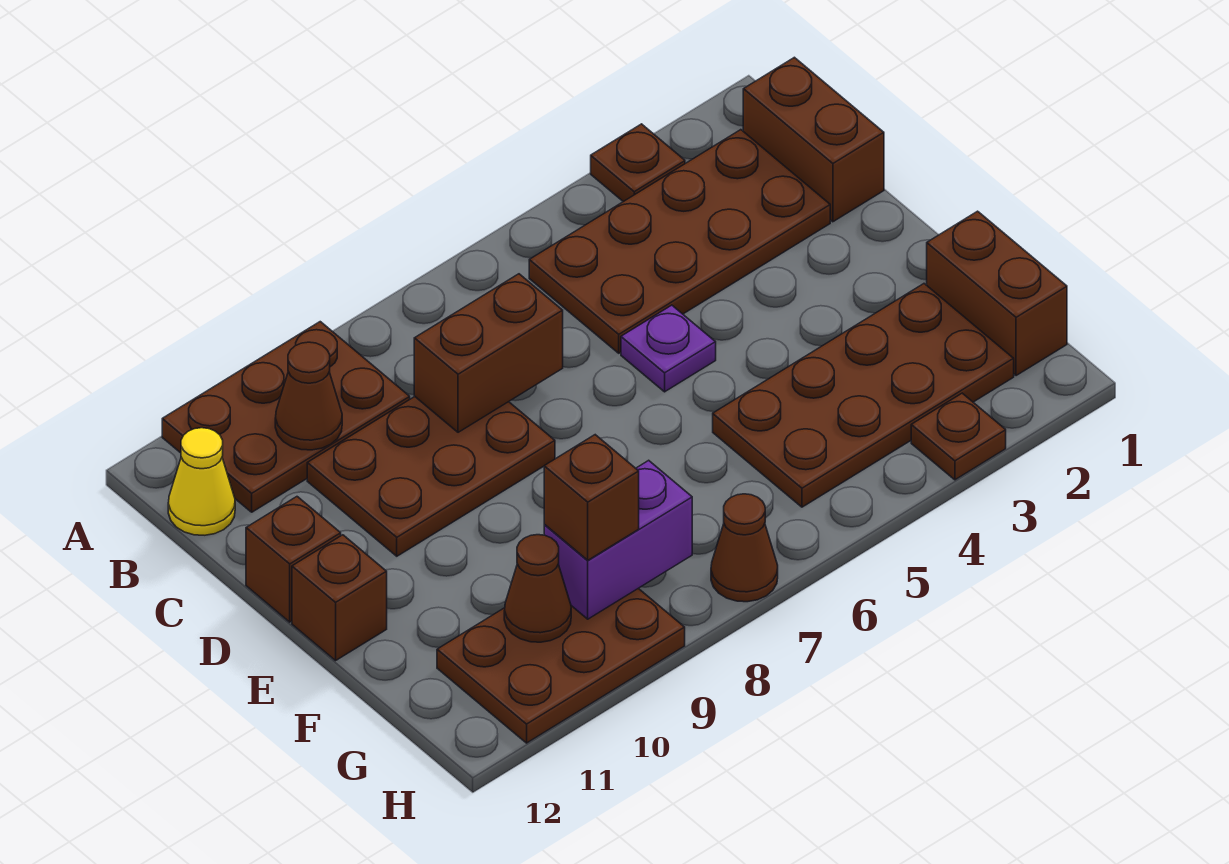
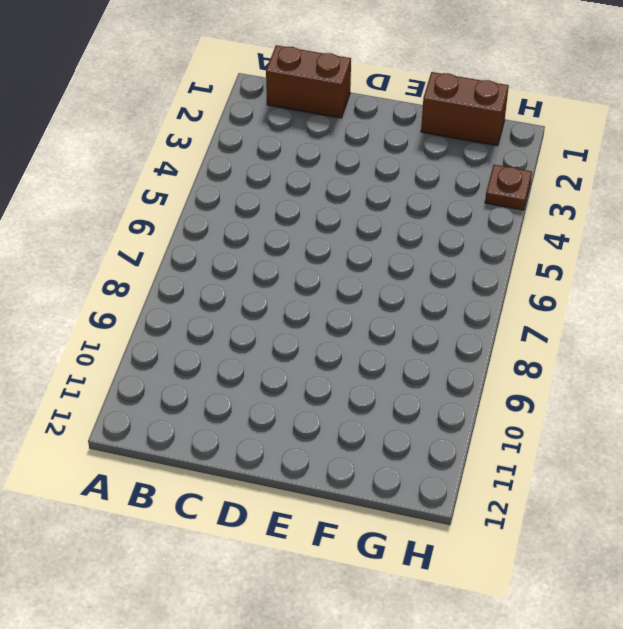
none -> brown 1x1 plate [591,124,685,202]
none -> brown 2x3 plate [162,322,410,512]
none -> brown 2x4 plate [529,130,830,353]

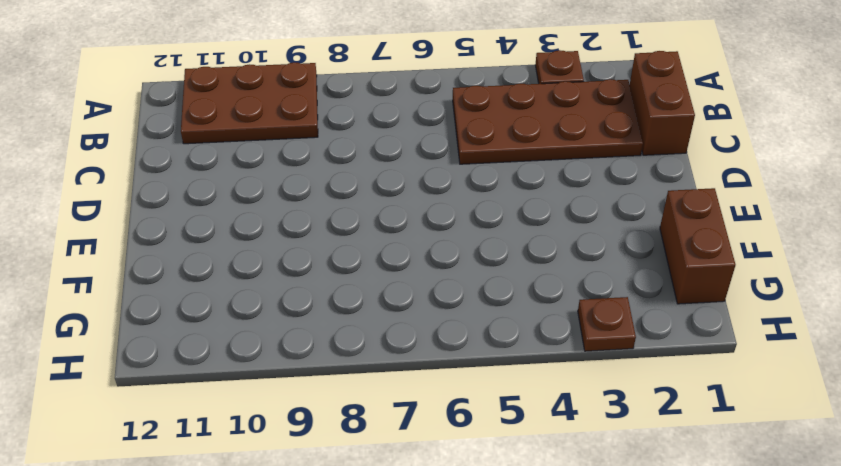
none -> yellow 1x1 cone [168,428,235,535]
none -> brown 2x3 plate [307,397,555,556]
none -> purple 1x1 plate [621,305,716,392]

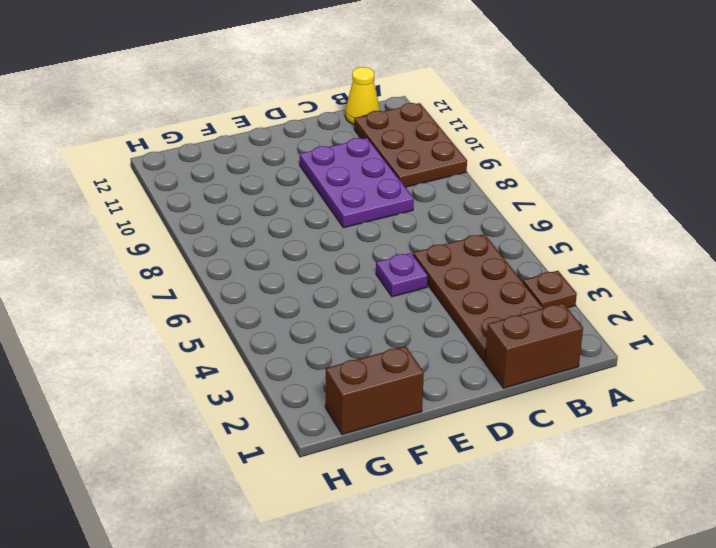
purple 2x3 plate [300,138,414,228] -> brown 2x3 plate [307,397,555,556]
none -> brown 1x1 brick [246,497,341,622]
none -> brown 1x1 brick [292,535,387,661]
none -> brown 2x4 plate [713,284,1014,507]

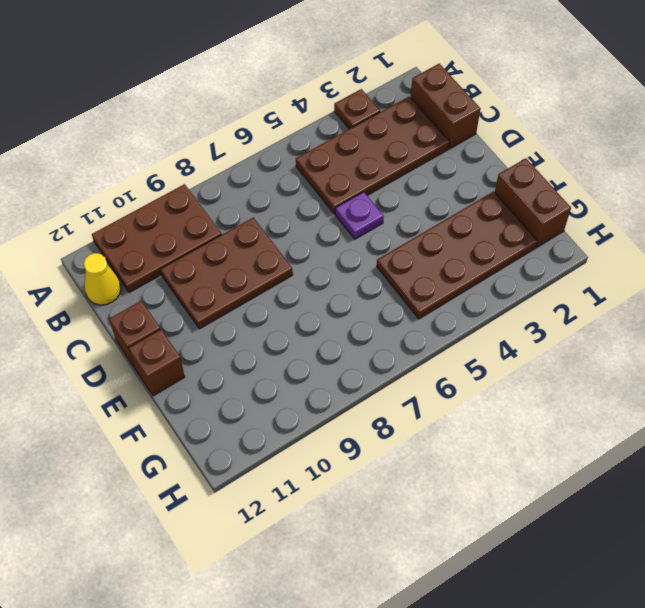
none -> brown 2x3 plate [437,588,685,743]
none -> brown 1x1 plate [911,393,1006,480]
none -> brown 1x1 cone [711,494,778,602]

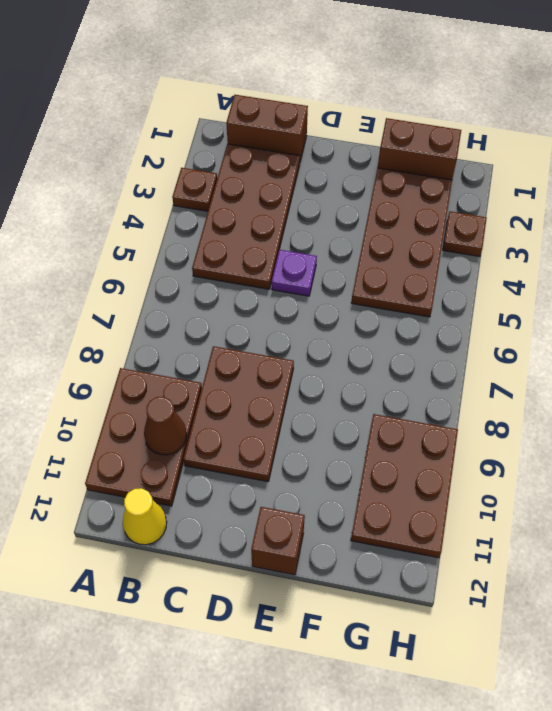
none -> brown 1x1 brick [246,497,341,622]
none -> brown 1x1 cone [711,494,778,602]
none -> brown 1x2 brick [414,274,563,432]

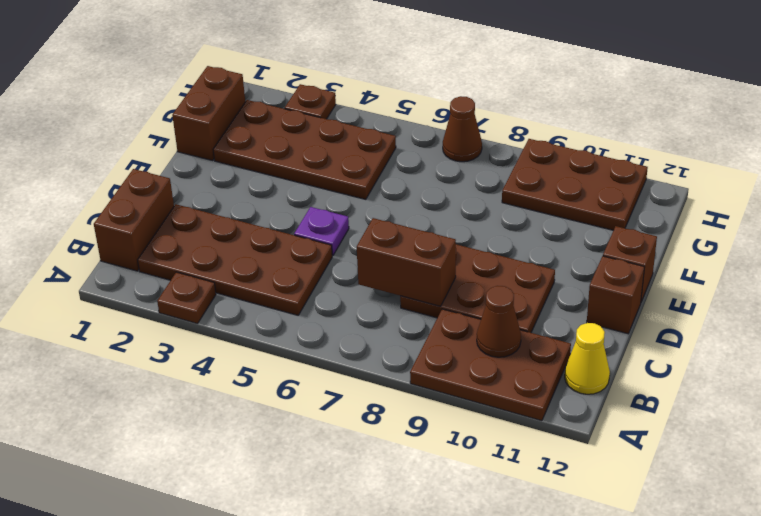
none -> purple 1x2 brick [544,460,692,619]
none -> brown 1x1 cone [504,535,571,642]
none -> brown 1x1 brick [544,435,639,560]

